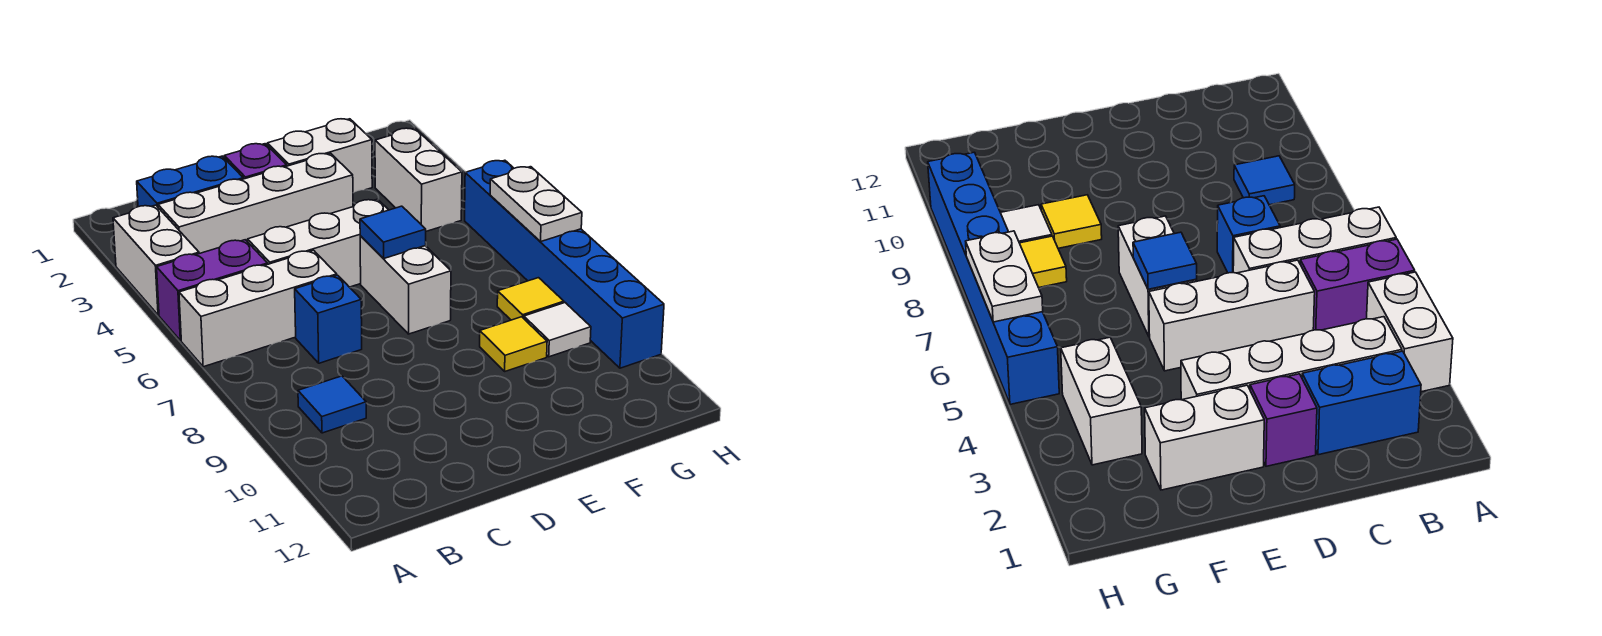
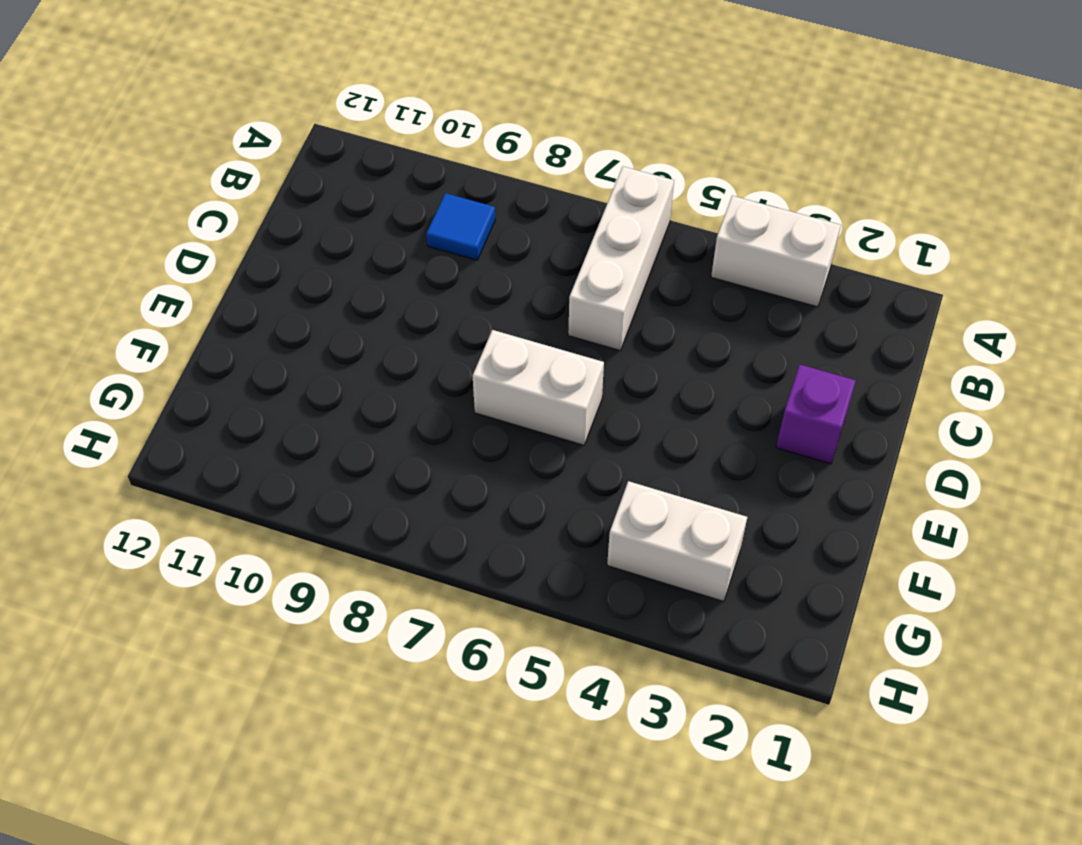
none -> purple 1x2 brick [157,240,268,341]
none -> blue 1x2 brick [137,156,243,207]
none -> white 1x4 brick [158,153,353,254]

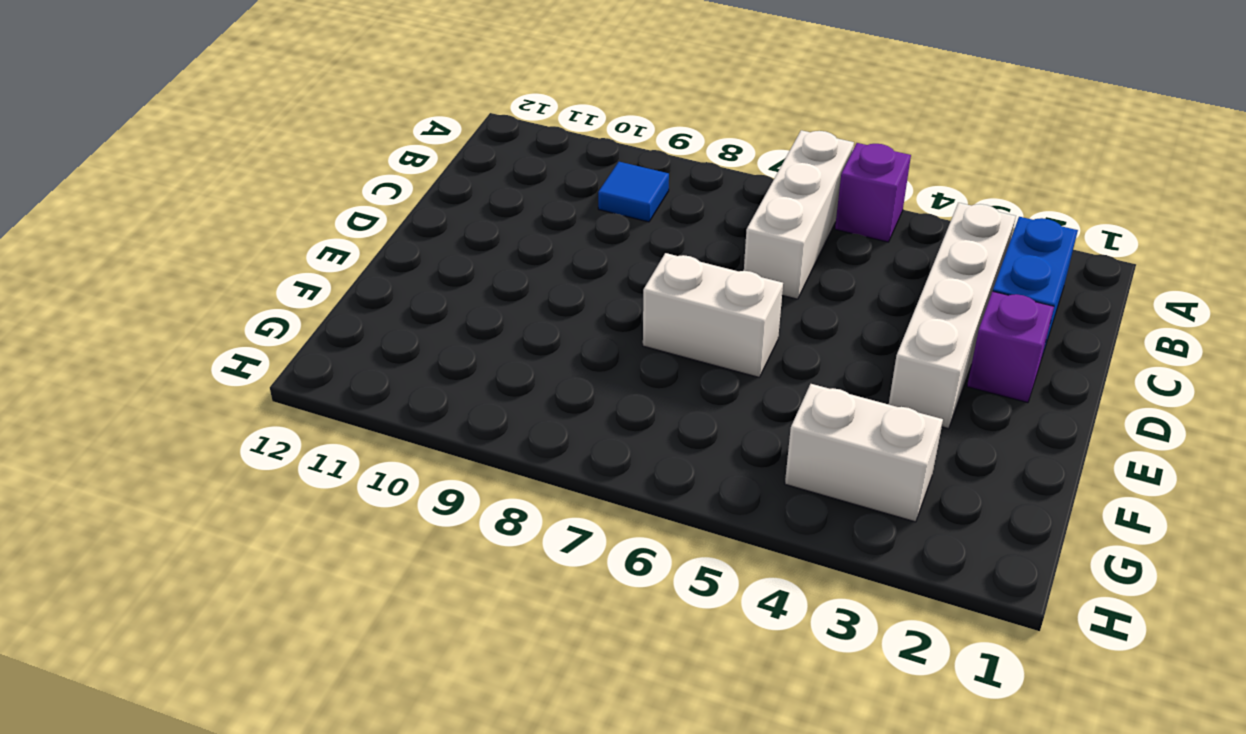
purple 1x1 brick [835,143,911,242] -> purple 1x2 brick [157,240,268,341]
none -> white 1x2 brick [113,205,199,315]
none -> white 1x3 brick [248,199,388,287]
none -> blue 1x1 brick [295,275,362,363]

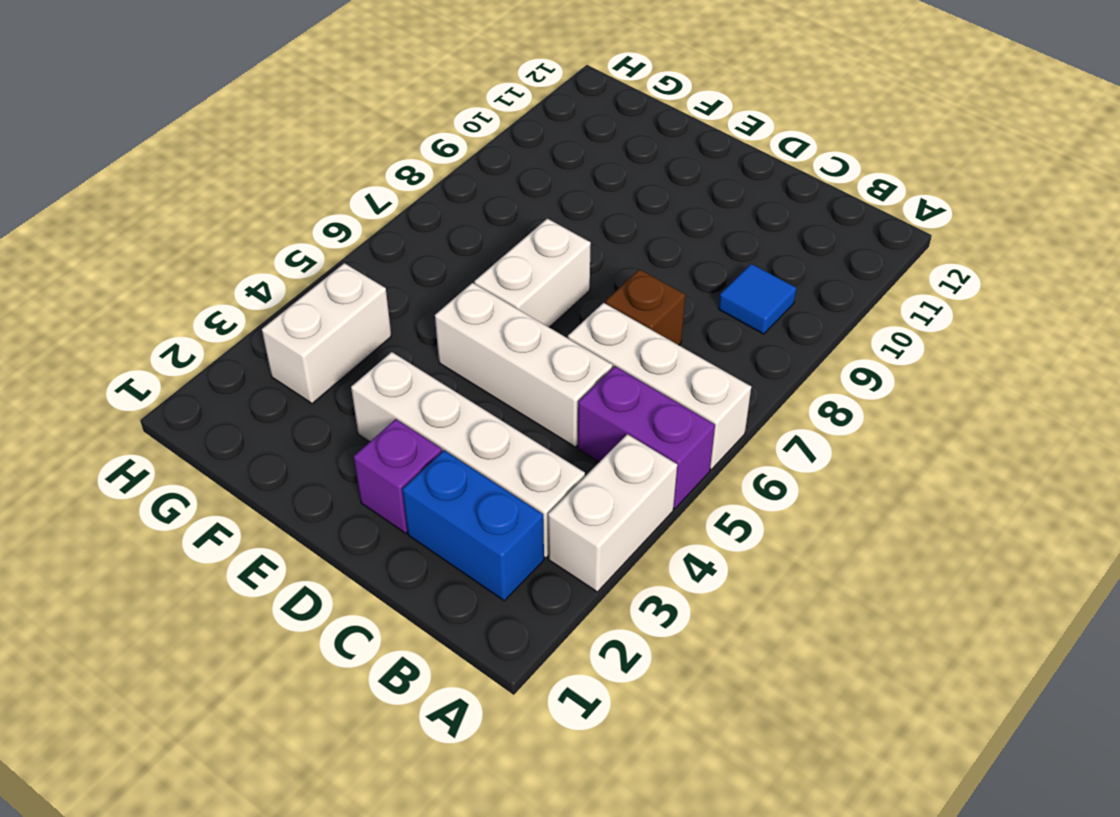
brown 1x1 brick [605,269,685,345] -> blue 1x1 brick [295,275,362,363]
none -> white 1x2 brick [267,119,372,193]
none -> yellow 1x1 tile [480,317,547,371]
none -> yellow 1x1 tile [497,278,564,320]

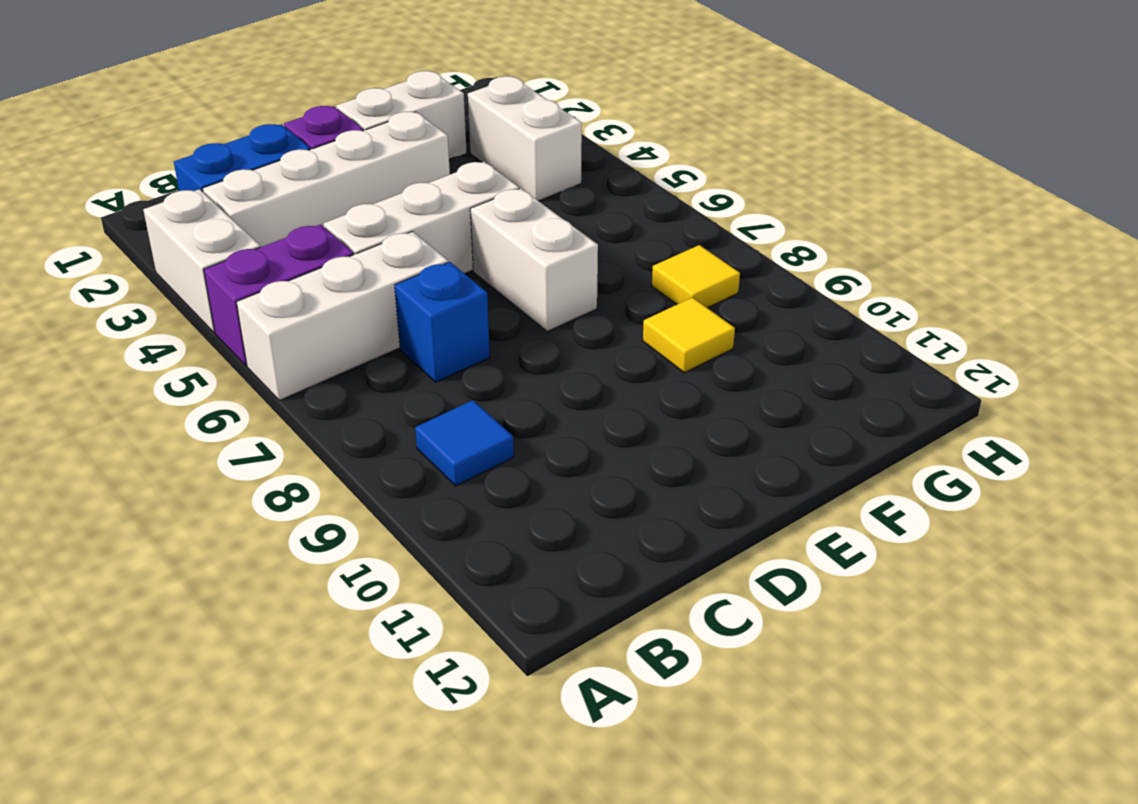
none -> white 1x1 tile [524,303,591,357]
none -> blue 1x6 brick [465,160,664,368]
none -> blue 1x1 tile [360,206,426,259]

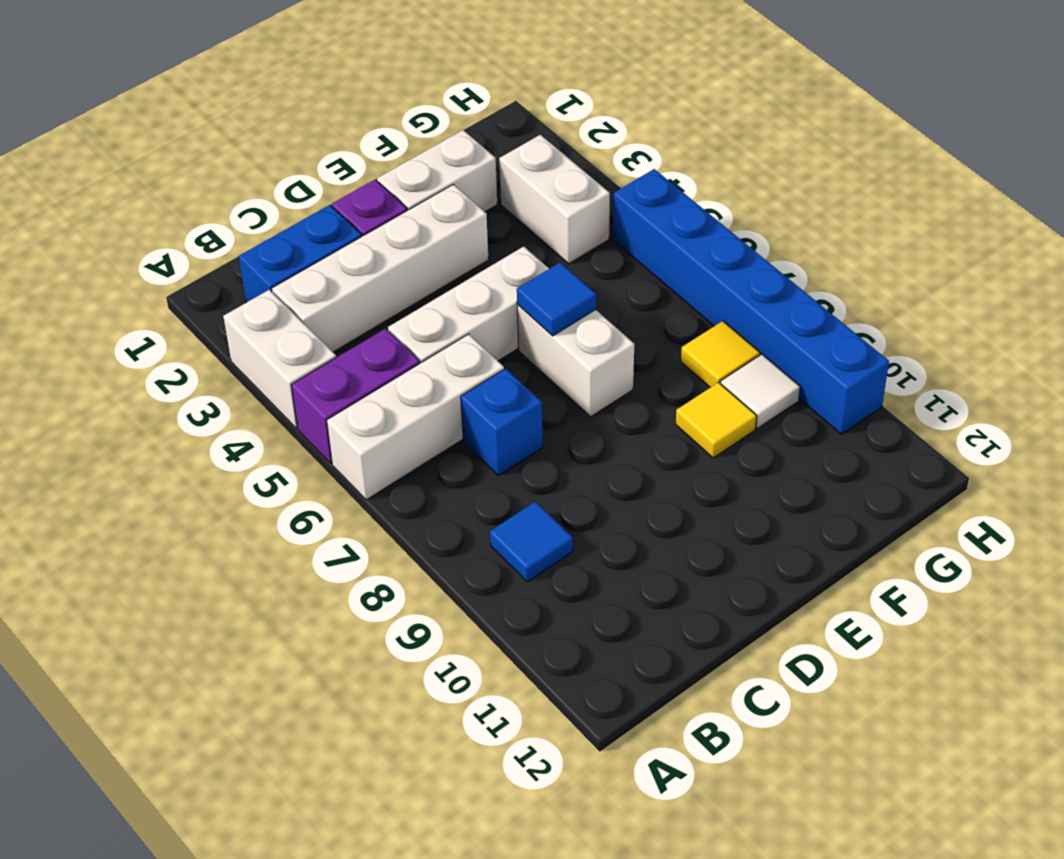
none -> white 1x2 plate [490,167,582,241]

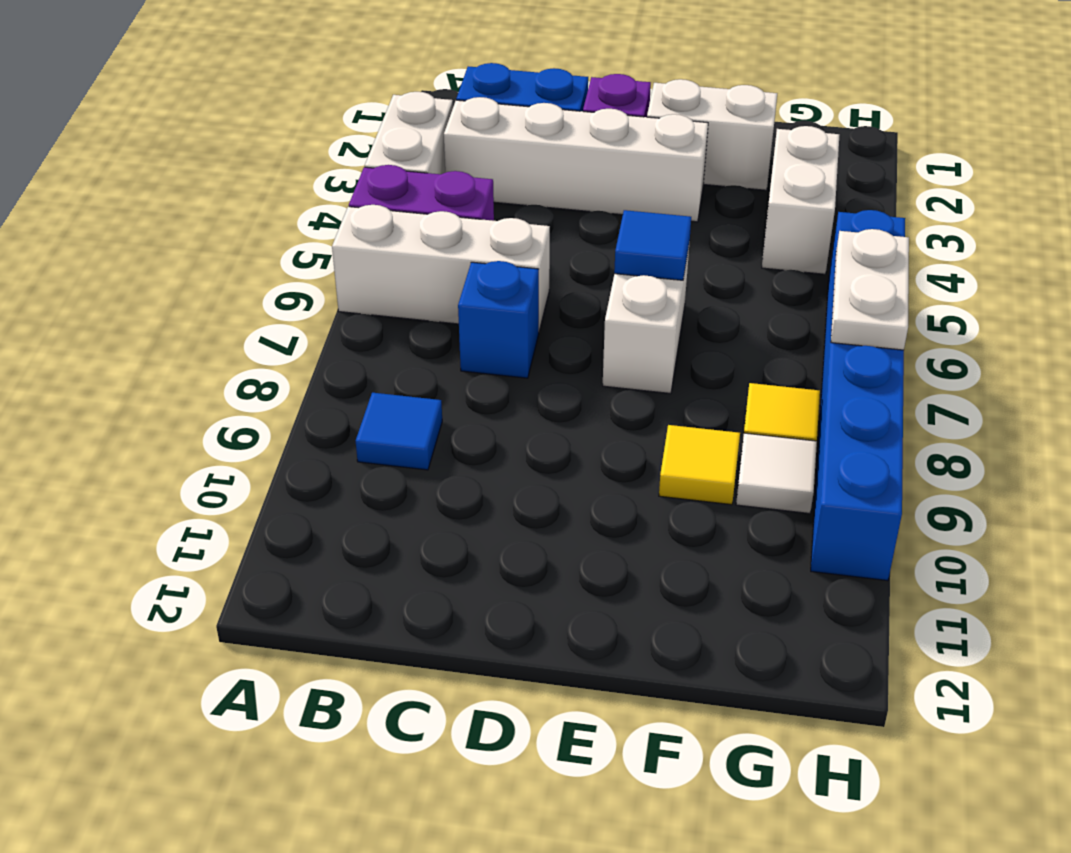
none -> white 1x3 brick [248,199,388,287]

